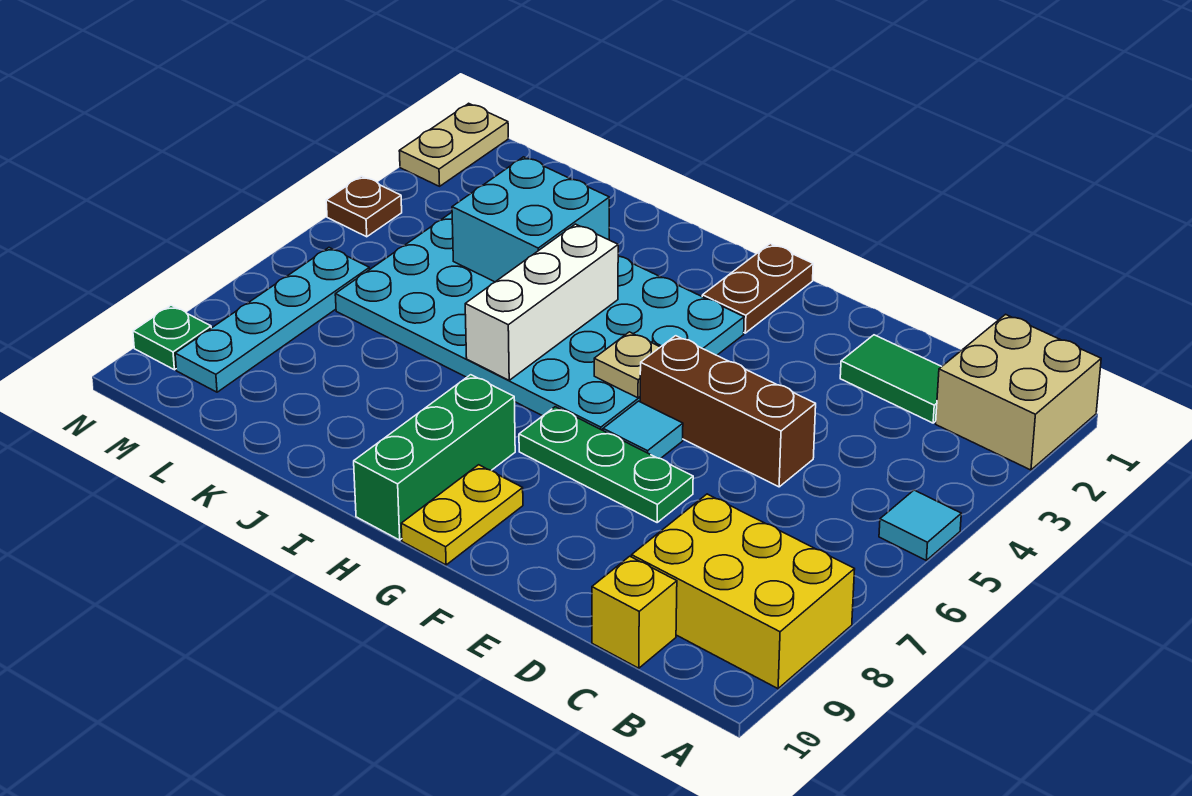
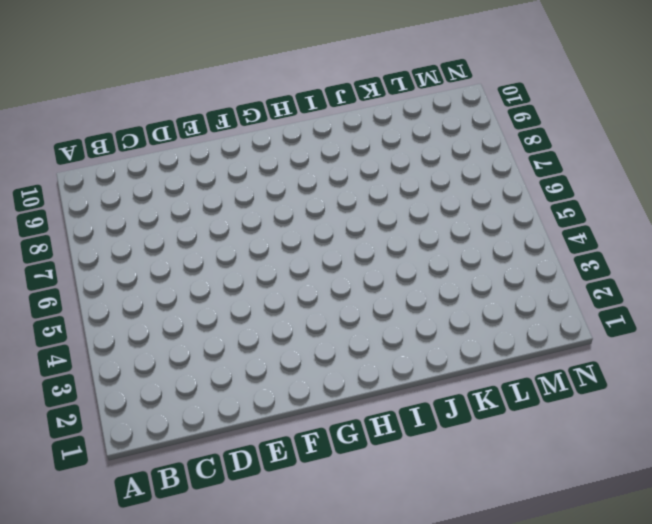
none -> tan 2x2 brick [936,314,1101,470]
none -> cyan 1x1 tile [879,490,961,560]
none -> yellow 2x3 brick [632,494,855,689]

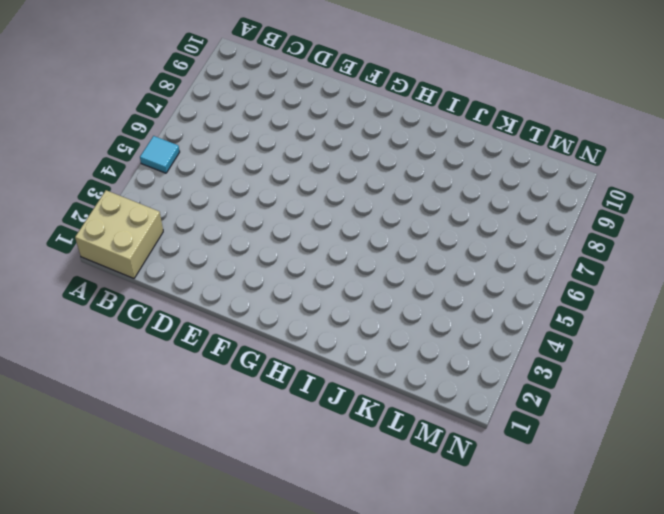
none -> yellow 2x3 brick [632,494,855,689]
none -> green 1x2 tile [840,335,942,423]
none -> yellow 1x1 brick [592,556,677,668]

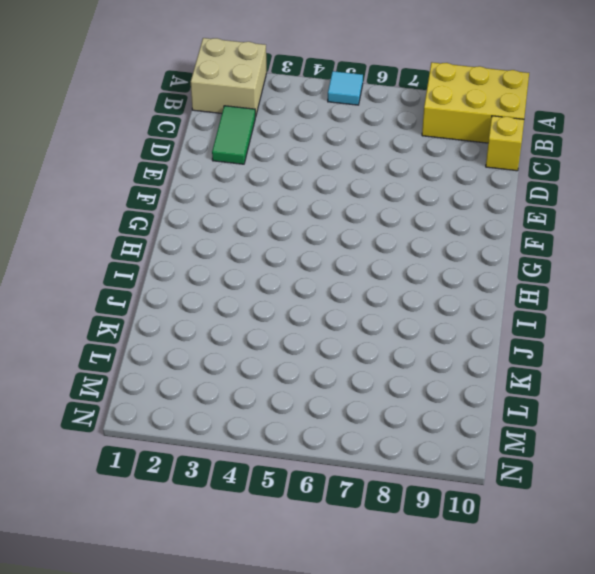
yellow 2x3 brick [422,62,529,143] -> yellow 2x3 brick turned to [632,494,855,689]
none -> brown 1x3 brick [640,336,816,487]
none -> green 1x3 plate [519,407,693,522]
none -> cyan 1x1 tile [603,401,683,459]

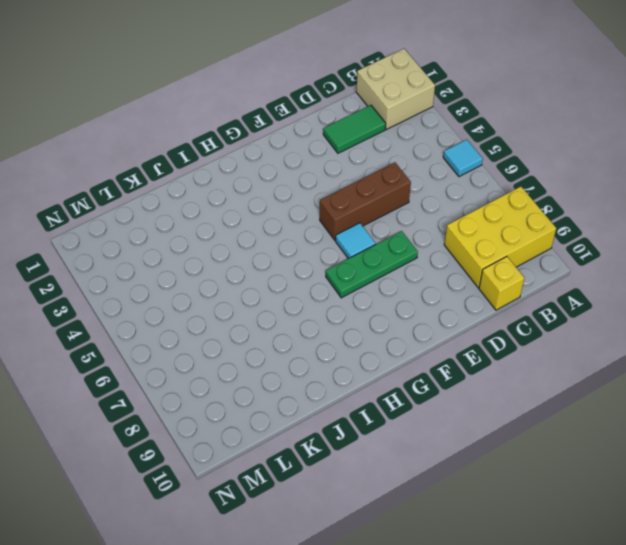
none -> brown 1x2 plate [702,244,813,333]
none -> cyan 4x6 plate [335,212,744,430]
none -> yellow 1x2 plate [401,465,523,565]

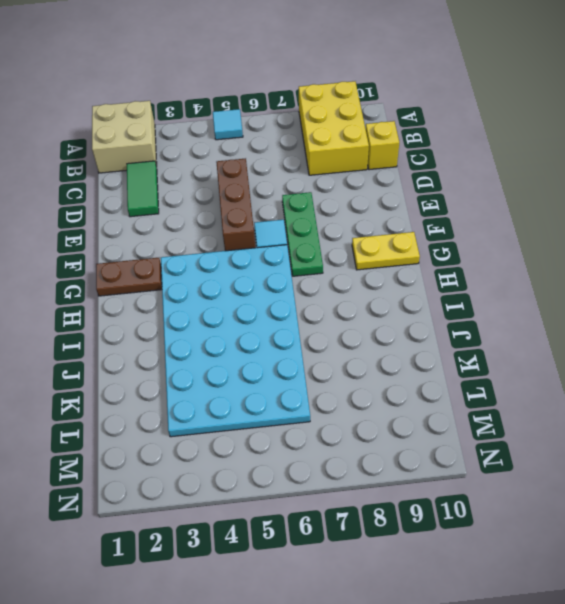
none -> green 1x3 brick [354,375,515,540]
none -> cyan 1x4 plate [175,248,369,392]
none -> tan 1x2 plate [399,103,508,186]

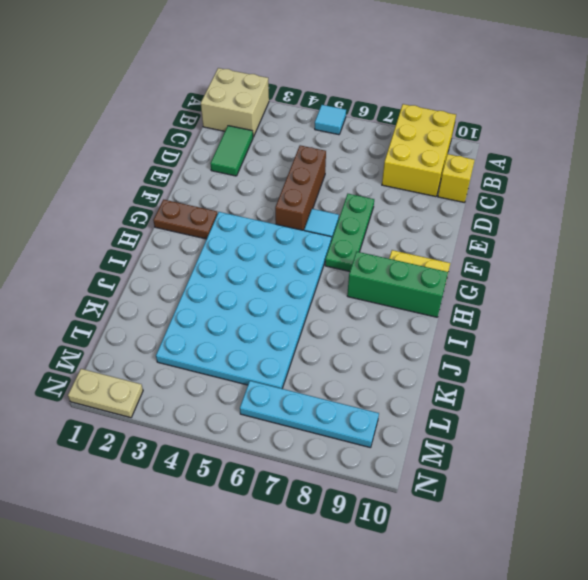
none -> brown 1x1 plate [326,176,402,237]
none -> green 1x1 plate [133,305,211,370]
none -> tan 1x1 plate [594,332,660,398]

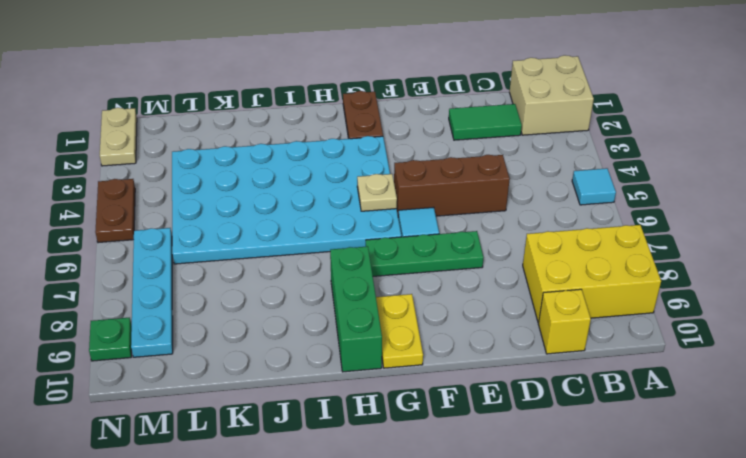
brown 1x2 plate [95,179,135,243] -> brown 1x1 plate [326,176,402,237]
none -> white 1x3 brick [465,224,618,380]
none -> cyan 2x2 brick [452,157,609,282]

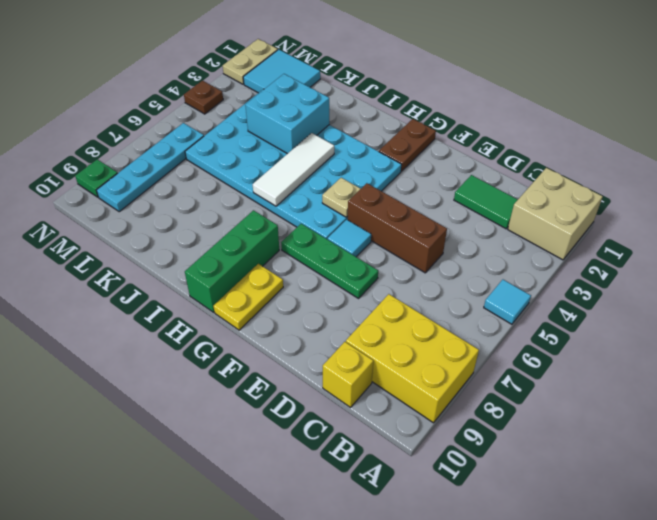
white 1x3 tile [253,133,334,206] -> white 1x3 brick [465,224,618,380]
cyan 2x2 tile [243,49,320,93] -> none

